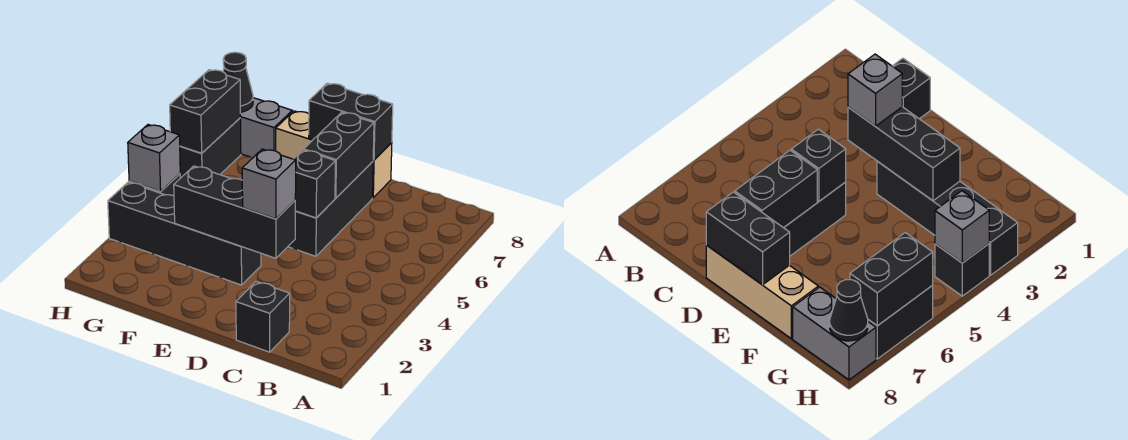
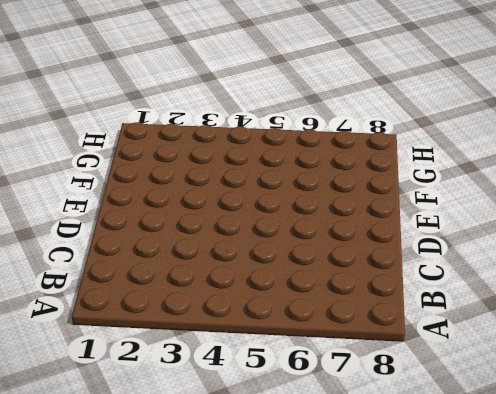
none -> black 1x1 brick [236,282,290,352]
none -> black 1x3 brick [288,162,373,256]
none -> tan 1x3 brick [276,111,392,198]

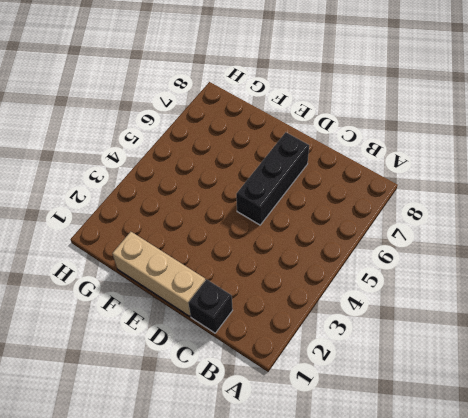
tan 1x3 brick [112,232,206,316] -> tan 1x3 brick moved to [276,111,392,198]
none -> black 1x4 brick [108,182,261,285]
none -> grey 1x2 brick [240,98,292,157]
none -> black 1x1 brick [935,244,989,296]

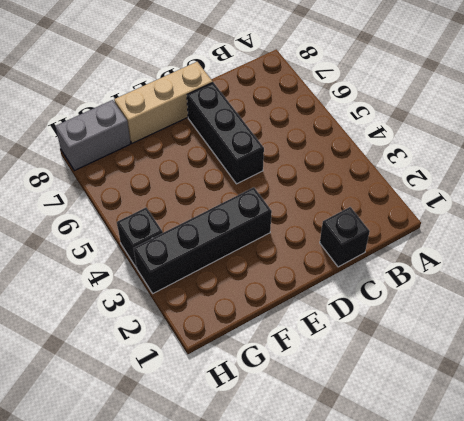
none -> black 1x2 brick [180,118,241,178]
none -> black 1x3 brick [174,166,295,258]
none -> black 1x1 brick [294,150,335,218]

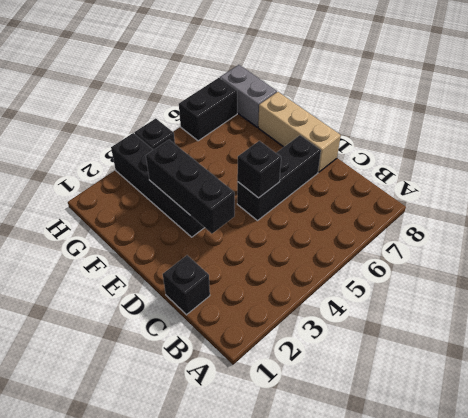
none -> black 1x2 brick [304,112,374,198]
none -> black 1x2 brick [309,83,393,160]
none -> grey 1x1 brick [128,125,180,192]

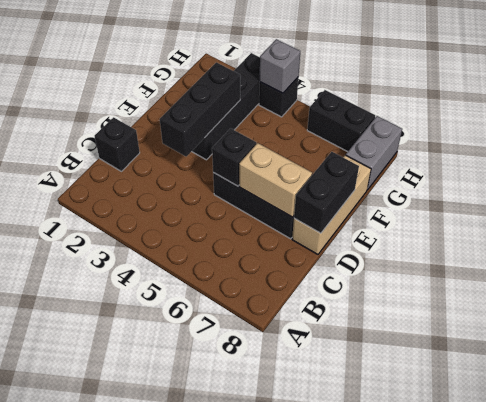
tan 1x2 brick [239,143,312,217] -> black 1x2 brick [304,112,374,198]
none -> black 1x2 brick [170,70,241,153]
none -> black 1x1 cone [223,52,253,112]
none -> grey 1x1 brick [242,149,296,219]

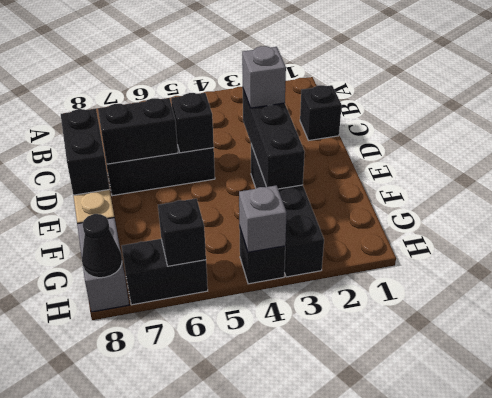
black 1x1 brick [158,199,206,266] -> black 1x2 brick [170,70,241,153]

